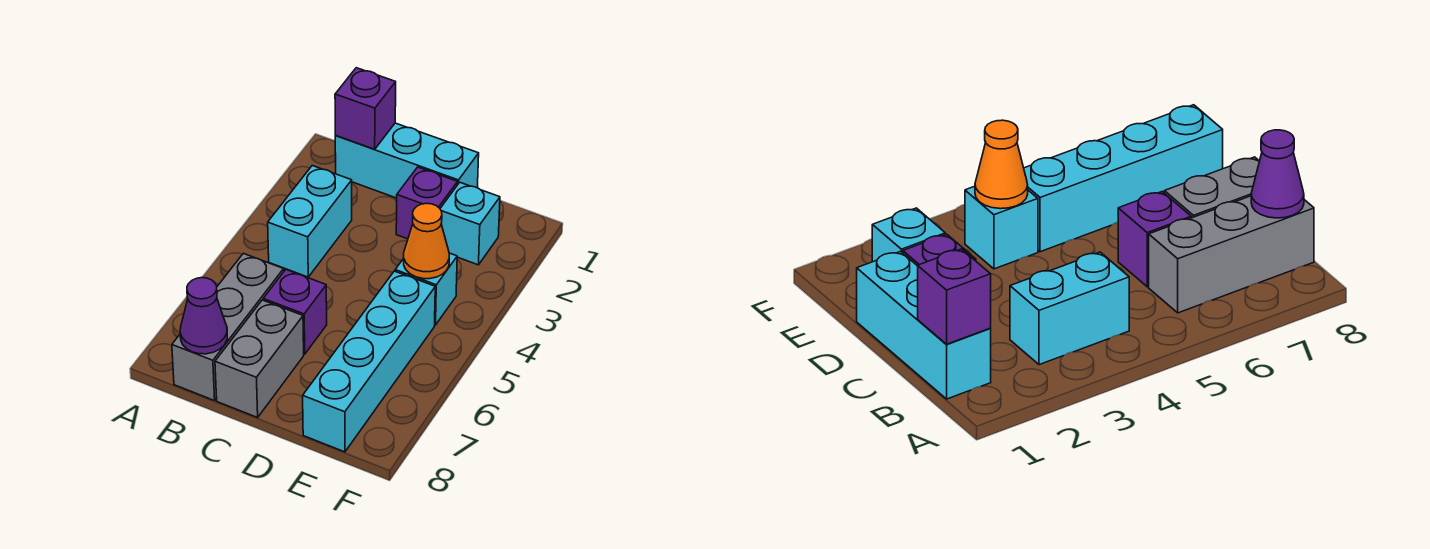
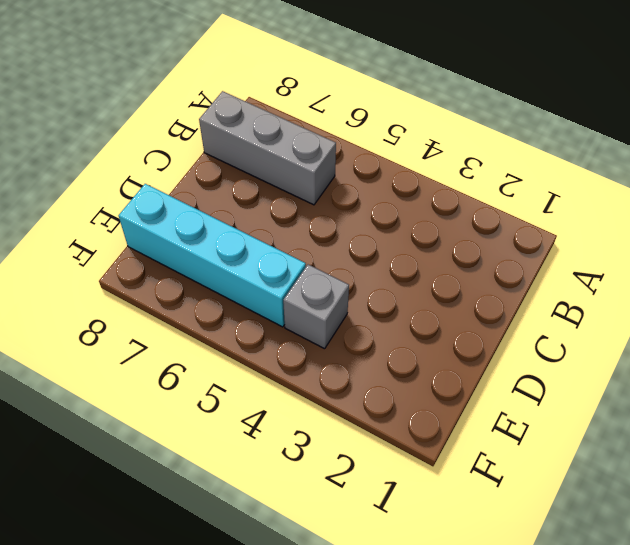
grey 1x1 brick [283,265,349,349] -> cyan 1x1 brick [395,253,457,325]
none -> cyan 1x3 brick [335,123,479,198]
none -> cyan 1x2 brick [268,166,352,277]
none -> purple 1x1 brick [263,270,327,354]

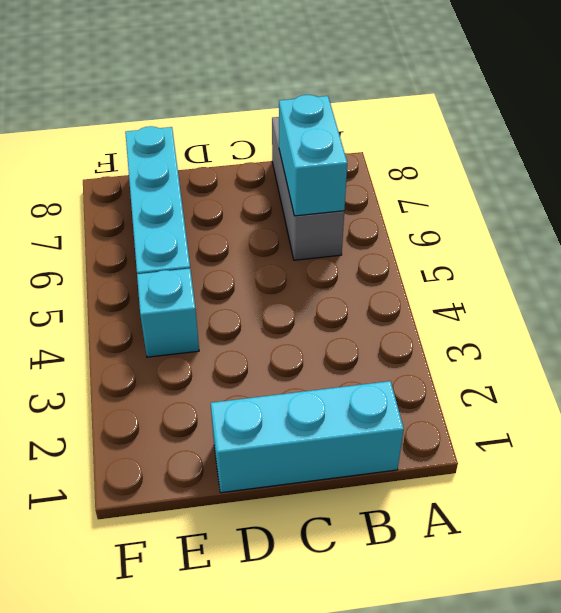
cyan 1x2 brick [279,95,347,216] -> cyan 1x2 brick moved to [268,166,352,277]
none -> purple 1x1 brick [263,270,327,354]
none -> grey 1x2 brick [215,300,304,417]
none -> purple 1x1 brick [396,167,458,239]

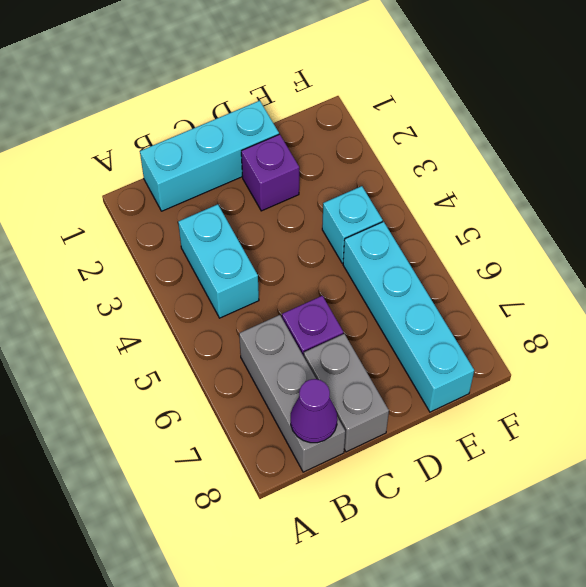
none -> cyan 1x1 brick [440,182,500,265]
none -> purple 1x1 brick [335,68,396,149]
none -> orange 1x1 cone [404,203,449,279]

